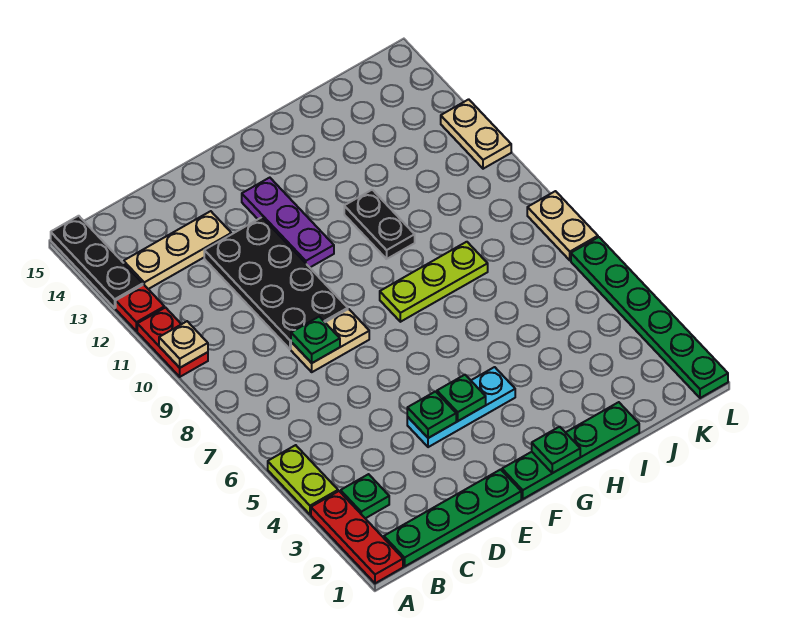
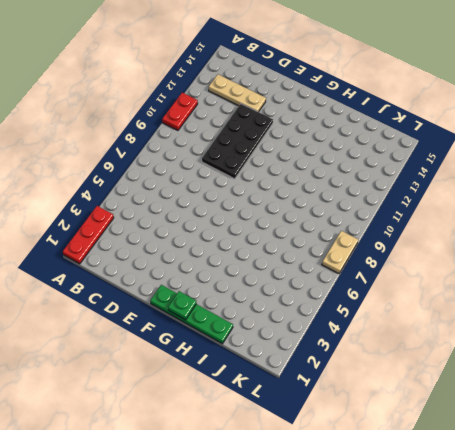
none -> lime 1x2 plate [268,445,338,514]
none -> red 1x1 plate [116,285,164,331]
none -> black 1x3 plate [51,216,143,308]

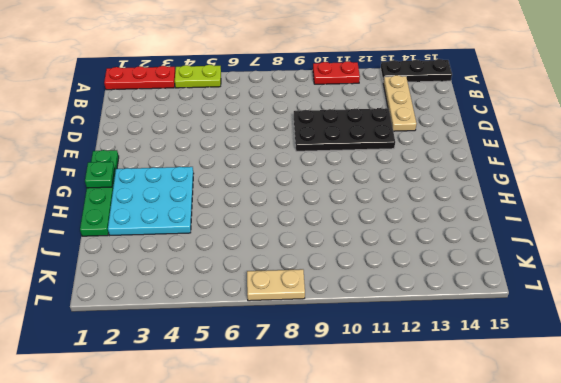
cyan 3x3 plate [108,167,194,235] -> cyan 1x3 plate [407,367,515,447]
none -> red 1x1 plate [116,285,164,331]
none -> green 1x4 plate [384,470,521,566]
none -> green 1x1 plate [341,474,389,518]

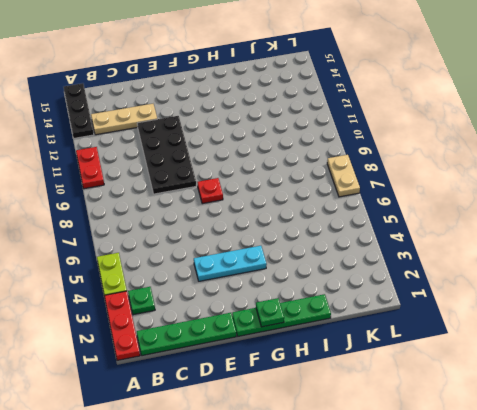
red 1x1 plate [198,178,223,204] -> red 1x1 plate moved to [116,285,164,331]
none -> tan 1x2 plate [291,309,369,372]
none -> purple 1x3 plate [242,178,334,267]
none -> lime 1x3 plate [380,242,488,322]

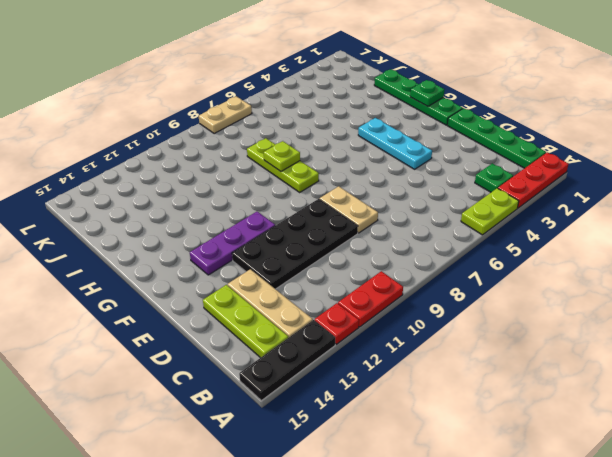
lime 1x3 plate [203,285,288,358] -> none
lime 1x1 plate [264,141,300,171] -> none
none -> black 1x2 plate [344,190,415,259]
none -> green 1x6 plate [571,237,728,398]
none -> tan 1x2 plate [441,99,511,169]

